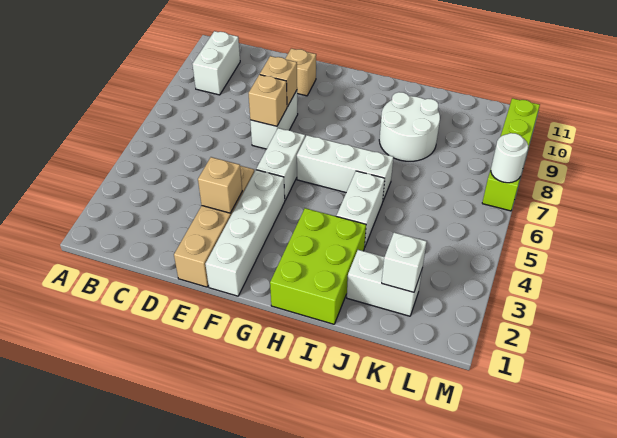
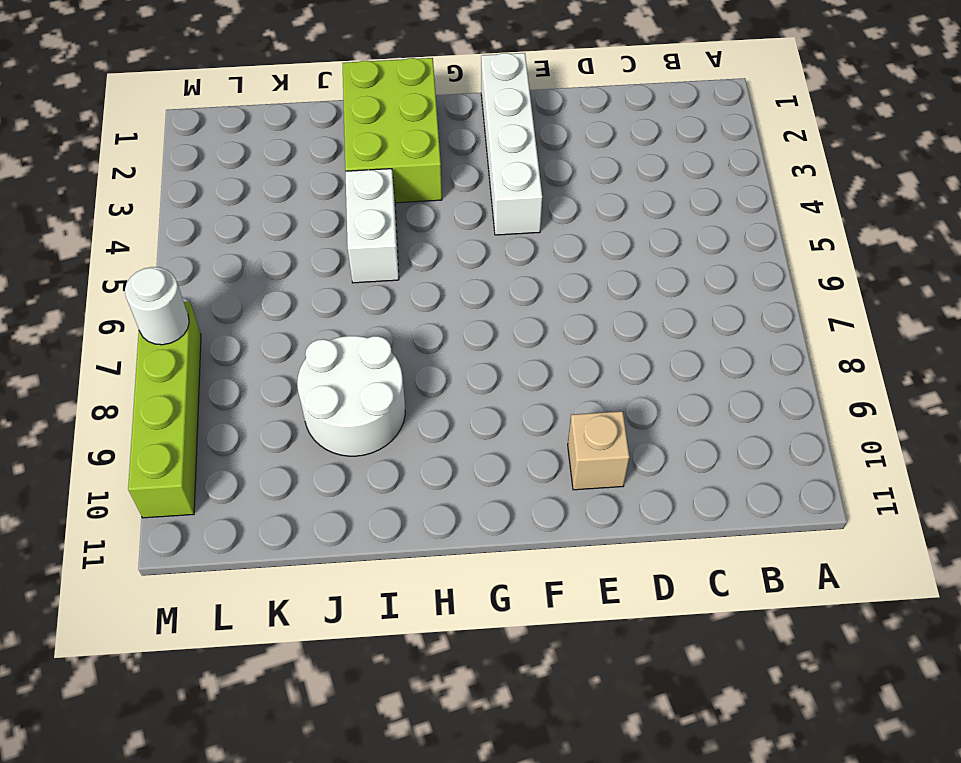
none -> white 1x2 brick [192,31,240,95]
none -> tan 1x4 brick [174,166,254,287]
none -> white 1x2 brick [250,90,298,149]

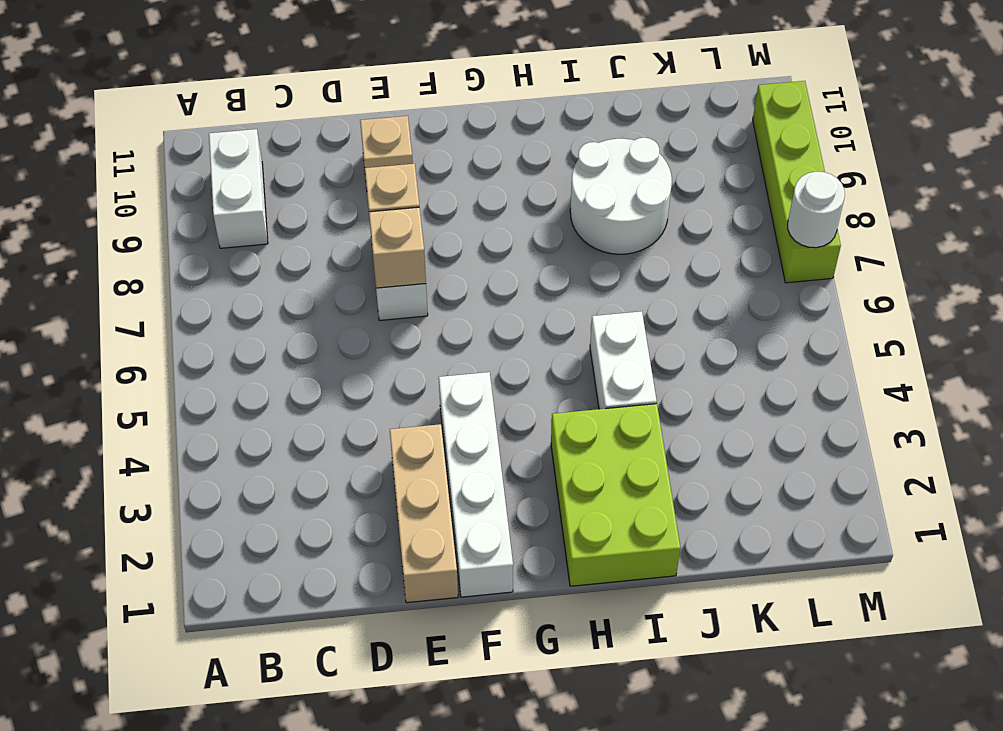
tan 1x3 brick [390,424,458,603] -> tan 1x4 brick [174,166,254,287]
none -> white 1x2 brick [256,128,305,200]
none -> white 1x3 brick [297,135,393,200]
none -> white 1x2 brick [347,250,422,316]

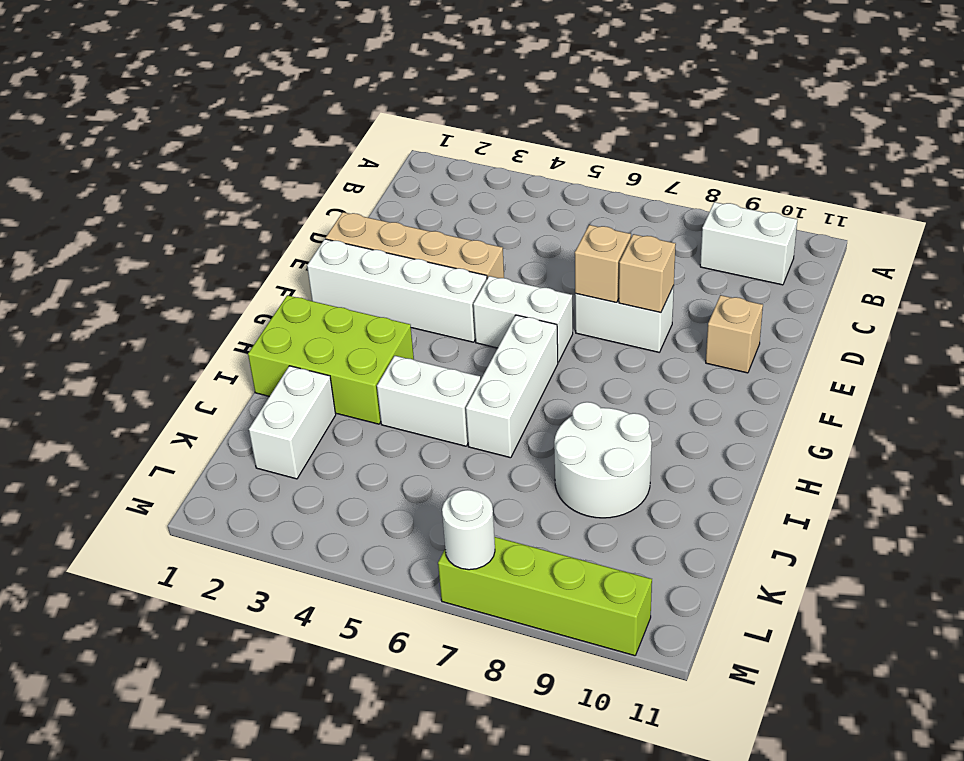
none -> tan 1x1 brick [198,157,242,213]
none -> white 1x1 brick [382,232,427,292]

